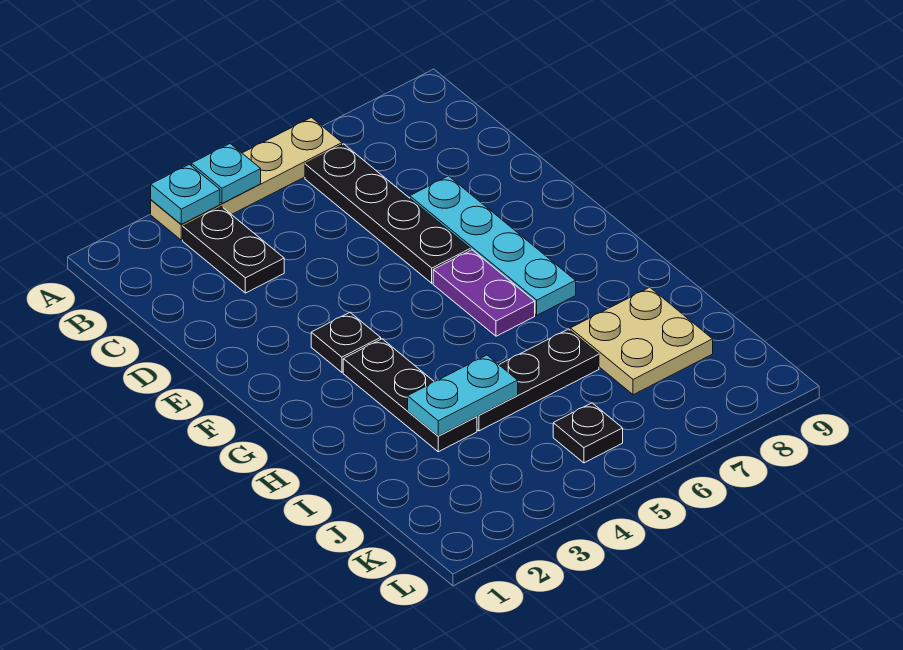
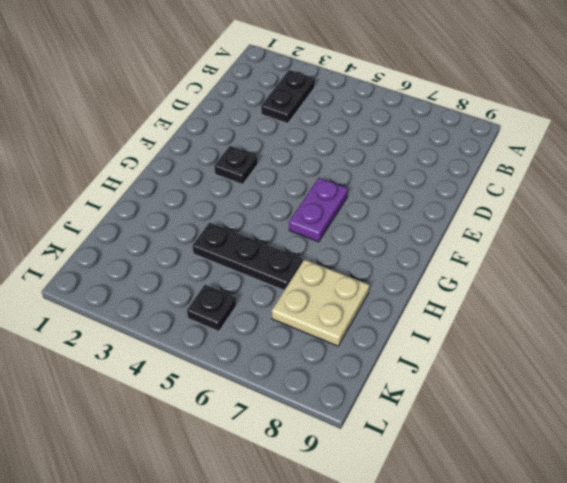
none -> tan 1x4 plate [151,118,342,240]
none -> black 1x4 plate [305,144,471,283]
none -> cyan 1x4 plate [410,176,576,315]

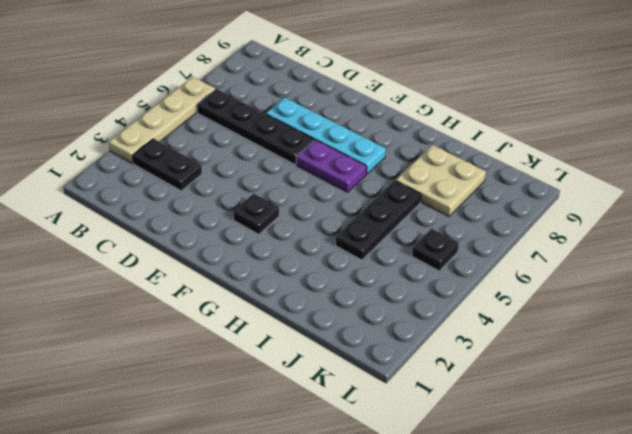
none -> black 1x3 plate [343,339,477,452]
none -> cyan 1x1 plate [151,164,220,224]
none -> cyan 1x1 plate [191,144,261,203]

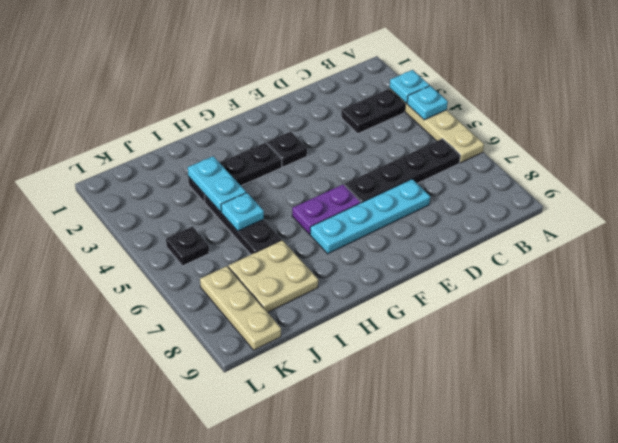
cyan 1x1 plate [221,193,264,231] -> none
tan 1x3 plate [200,266,281,350] -> none

